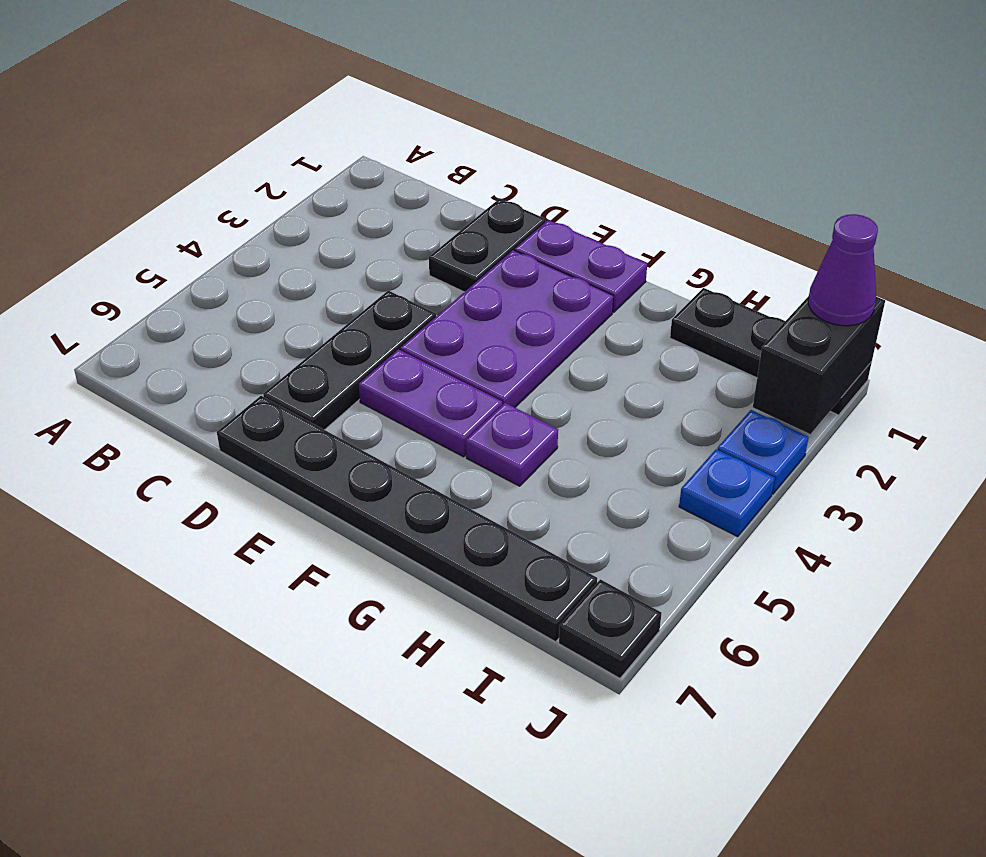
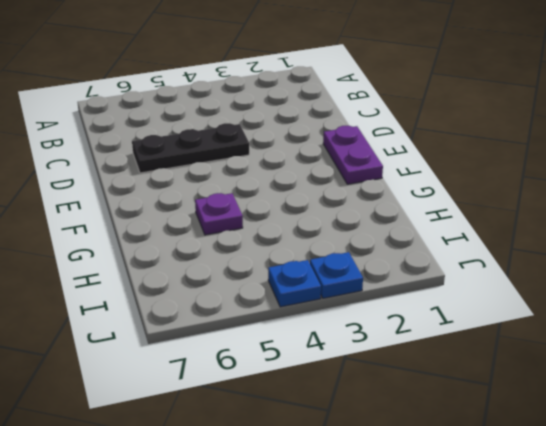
none -> black 1x2 plate [429,199,546,292]
none -> black 1x6 plate [217,396,597,642]
none -> purple 2x3 plate [400,250,613,407]

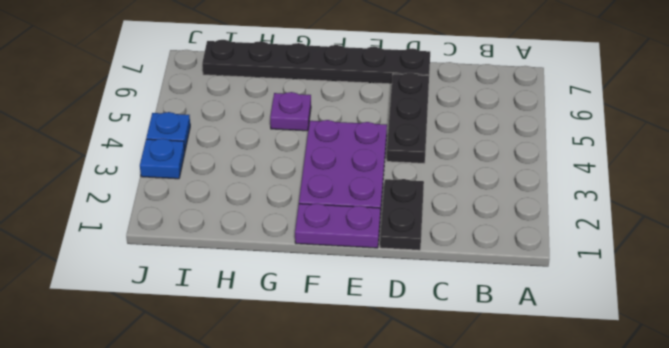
none -> purple 1x2 plate [359,349,502,457]
none -> black 1x3 plate [670,288,872,415]
none -> black 1x1 plate [559,579,662,678]

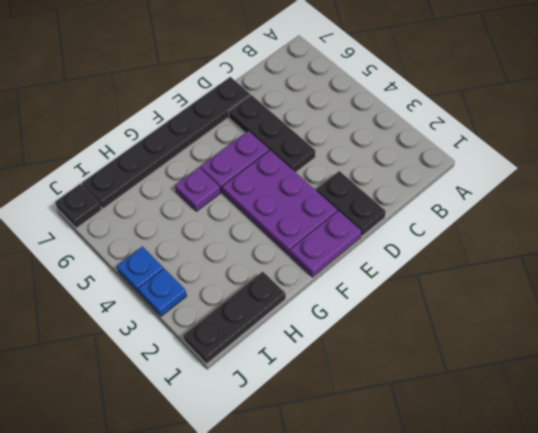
none -> black 1x2 brick [753,296,885,434]
none -> purple 1x1 cone [808,214,878,326]

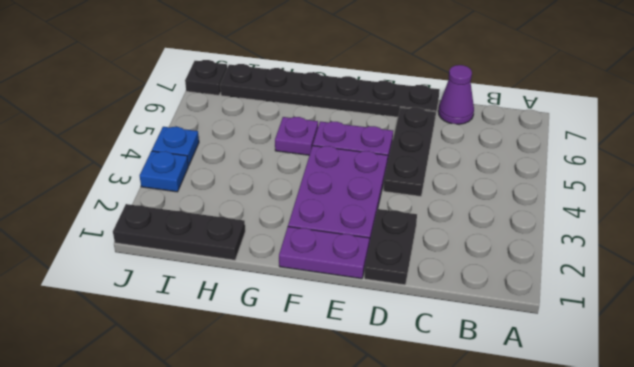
purple 1x1 cone [438,65,474,124] -> purple 1x1 cone moved to [808,214,878,326]
none -> black 1x2 brick [753,296,885,434]

